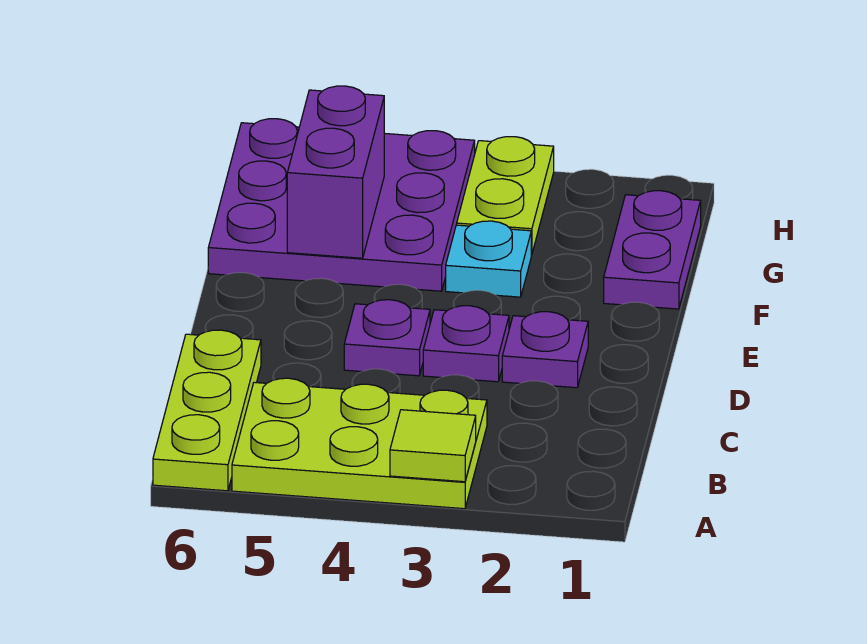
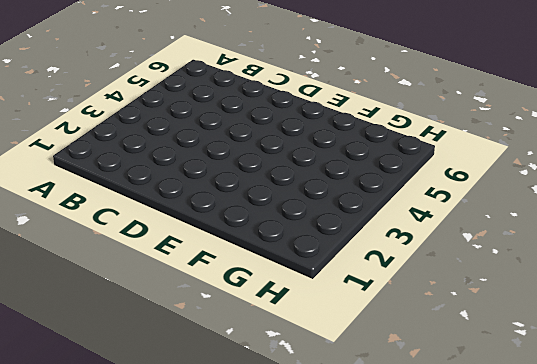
none -> lime 2x3 plate [232,378,487,509]
none -> lime 1x3 plate [153,330,261,491]

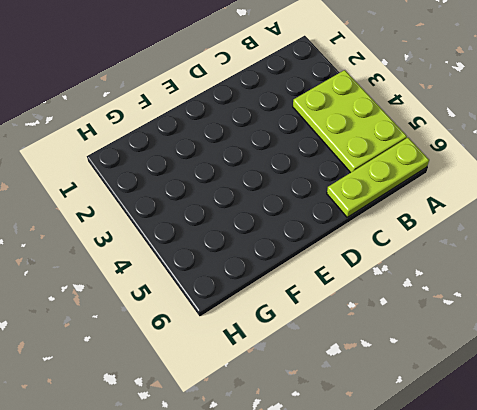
none -> purple 1x1 plate [502,312,588,388]
none -> purple 1x1 plate [423,306,509,382]

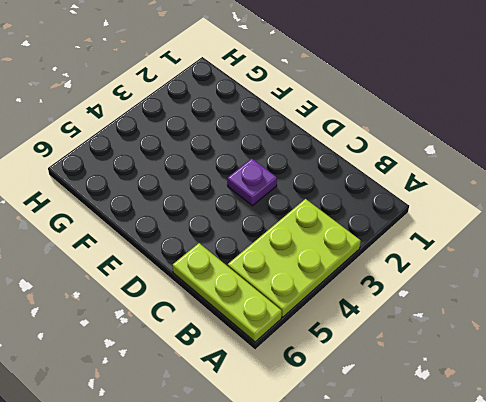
none -> purple 1x1 plate [502,312,588,388]
none -> purple 1x1 plate [344,300,430,376]

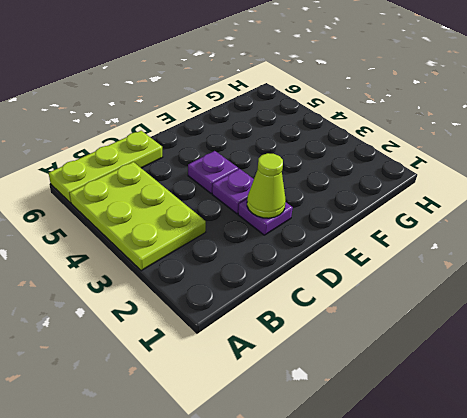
lime 1x1 cone [247,153,286,218] -> none
none -> purple 1x2 plate [604,191,701,309]
none -> cyan 1x1 plate [446,221,531,297]

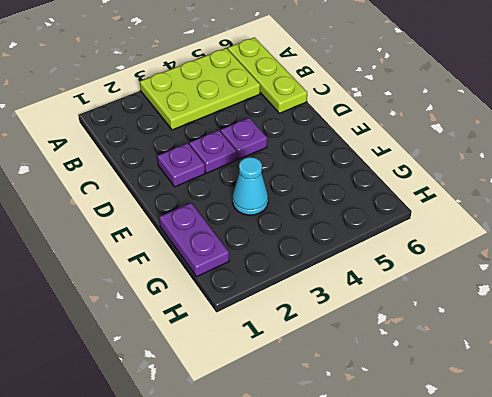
cyan 1x1 cone [233,157,268,215] -> cyan 1x1 plate [446,221,531,297]
none -> purple 3x3 plate [208,119,475,291]
none -> lime 1x2 plate [457,137,554,255]

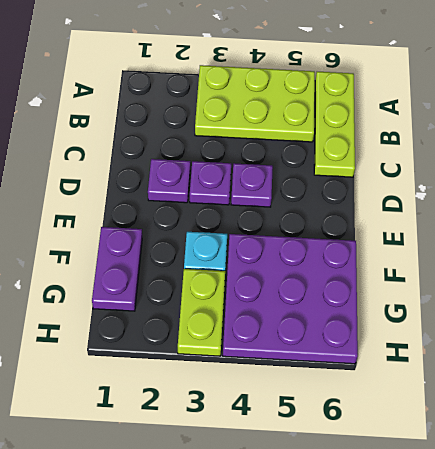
none -> lime 1x1 tile [390,410,476,482]
none -> purple 1x2 brick [287,86,384,258]

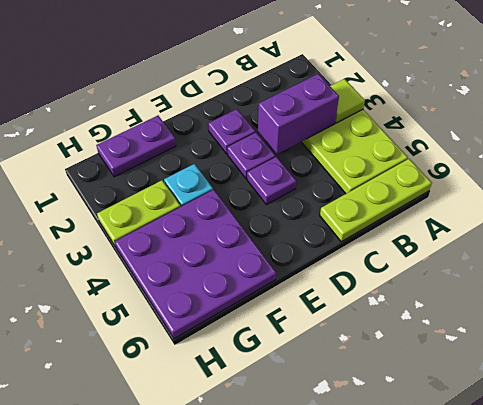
purple 1x2 brick [258,74,339,154] -> purple 1x2 brick moved to [287,86,384,258]

